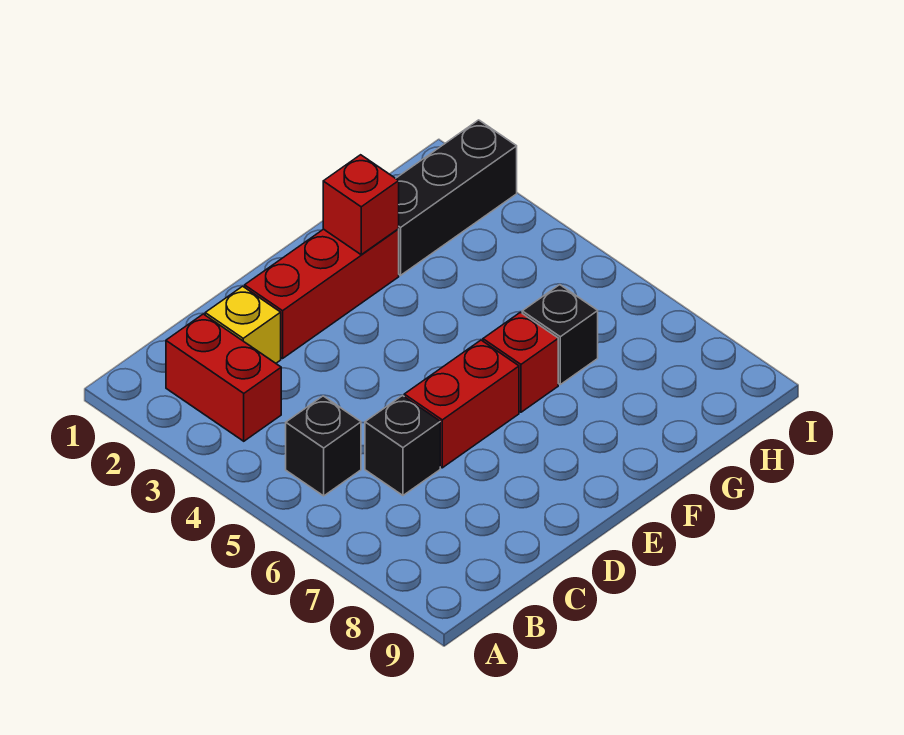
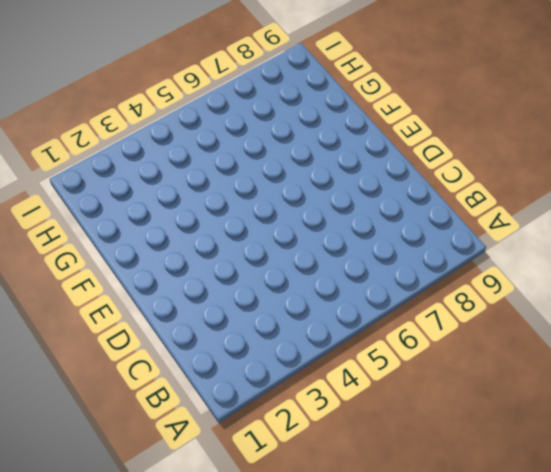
none -> red 1x2 brick [166,314,281,441]
none -> black 1x1 brick [286,396,361,496]

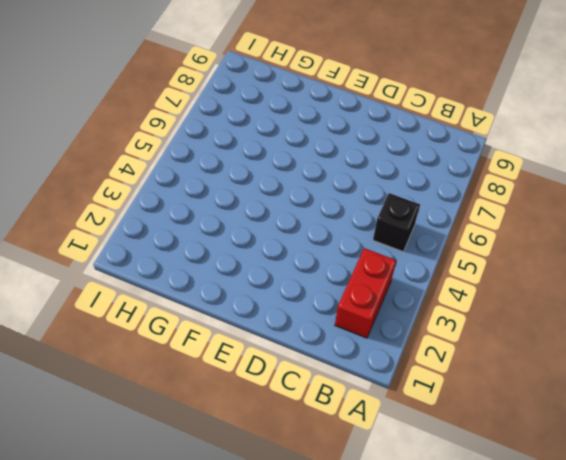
none -> yellow 1x1 brick [205,286,281,363]
none -> black 1x1 brick [365,396,440,495]

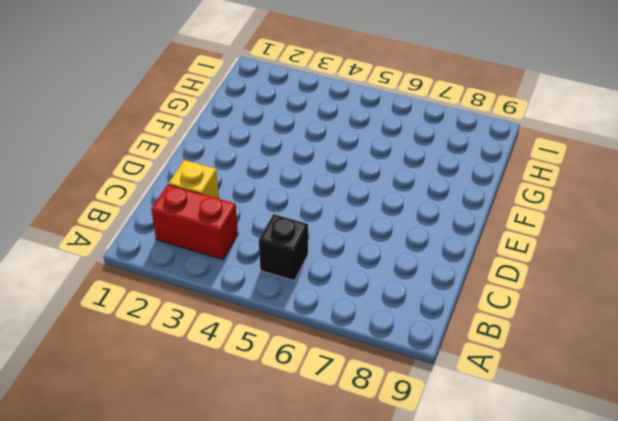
none -> black 1x1 brick [365,396,440,495]
none -> red 1x3 brick [245,229,399,359]

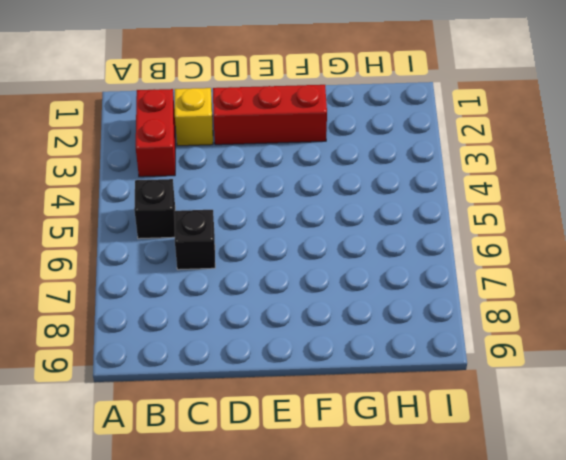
none -> red 1x2 brick [404,340,519,468]
none -> red 1x1 brick [483,312,558,412]

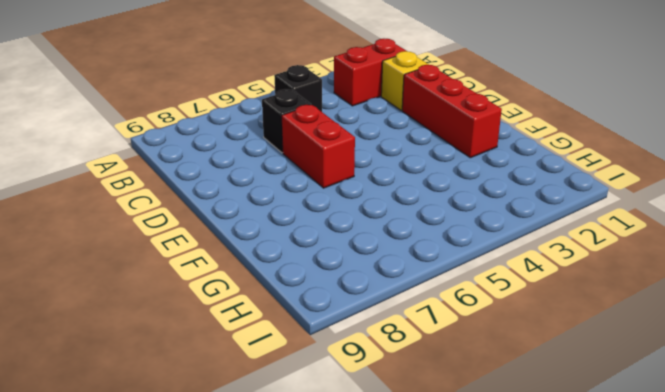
none -> red 1x1 brick [483,312,558,412]
none -> black 1x3 brick [396,120,517,275]

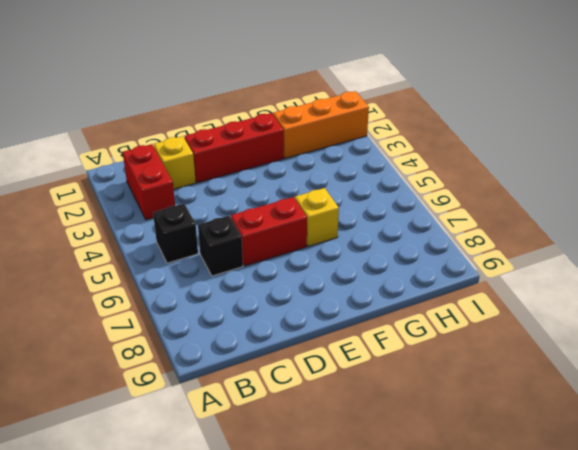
yellow 1x1 brick [295,188,339,247] -> red 1x1 brick [483,312,558,412]
orange 1x3 brick [273,91,369,159] -> black 1x3 brick [396,120,517,275]
none -> black 1x1 brick [522,285,598,384]
none -> red 1x1 brick [323,155,399,255]

